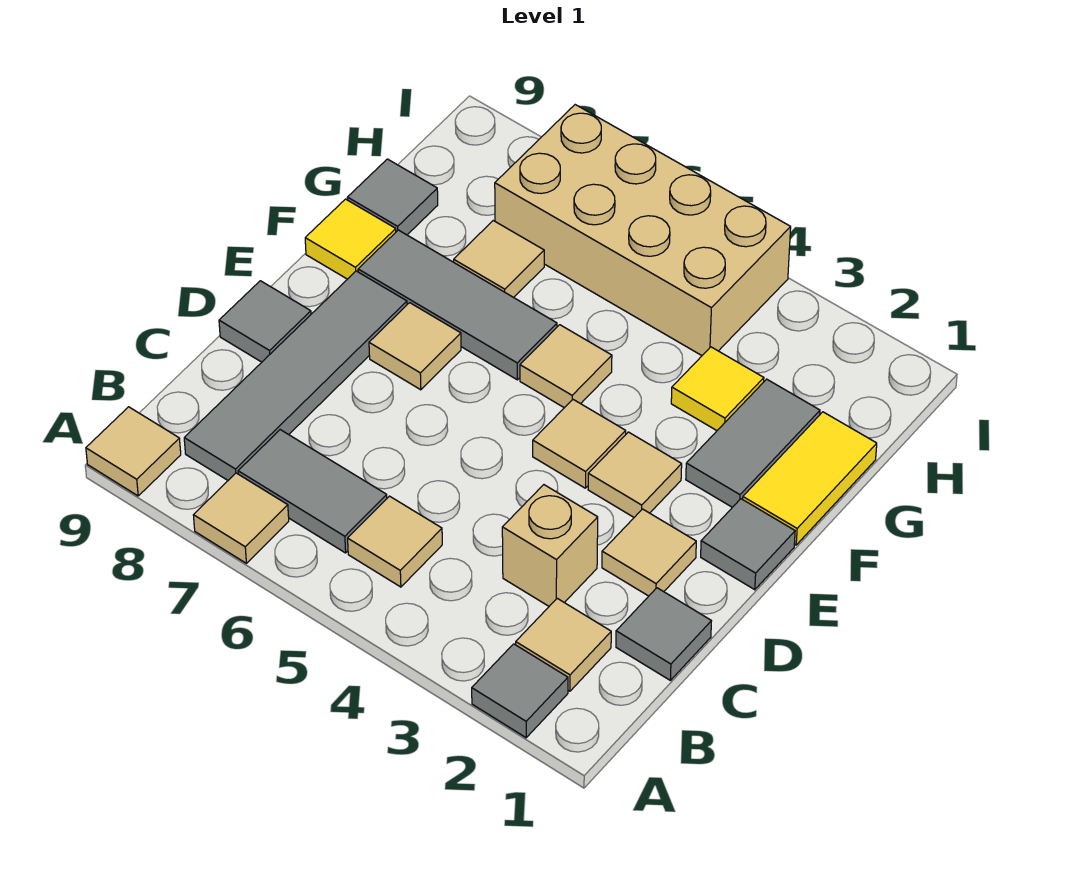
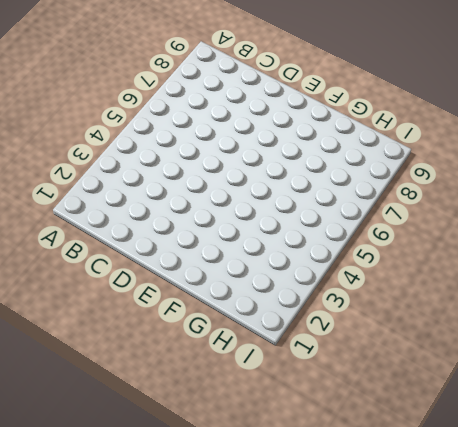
none -> grey 1x1 tile [472,644,568,738]
none -> tan 1x1 tile [193,473,289,563]
none -> tan 1x1 tile [86,407,181,496]

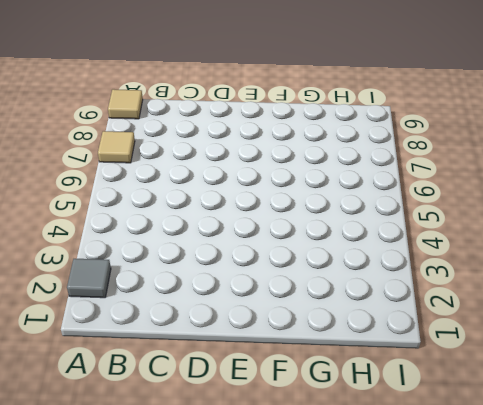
none -> tan 1x1 tile [516,598,611,691]
none -> tan 1x1 tile [348,496,442,587]
none -> grey 1x2 tile [238,430,387,553]

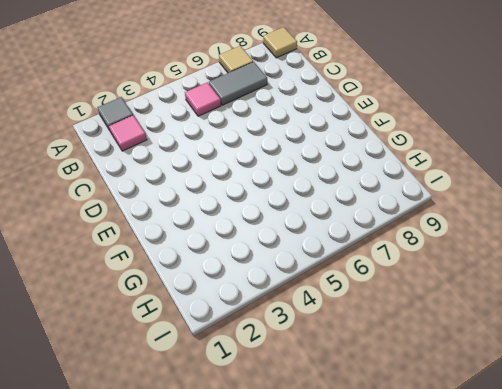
pink 1x1 tile [109,115,147,151] -> tan 1x1 tile [516,598,611,691]
pink 1x1 tile [185,82,221,116] -> tan 1x1 tile [348,496,442,587]
none -> grey 1x4 tile [184,271,407,480]
none -> grey 1x1 tile [616,588,711,680]
none -> tan 1x1 brick [502,485,598,606]

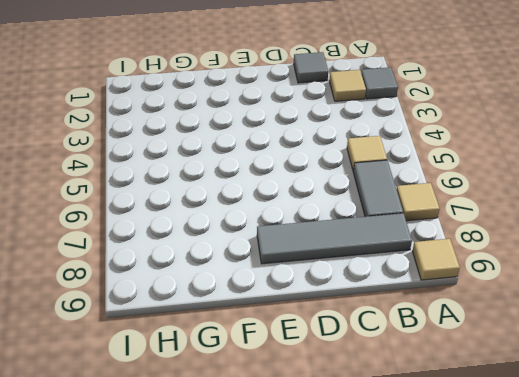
none -> tan 1x1 brick [502,485,598,606]
none -> tan 1x1 tile [602,509,696,596]
none -> grey 1x1 tile [219,281,311,362]

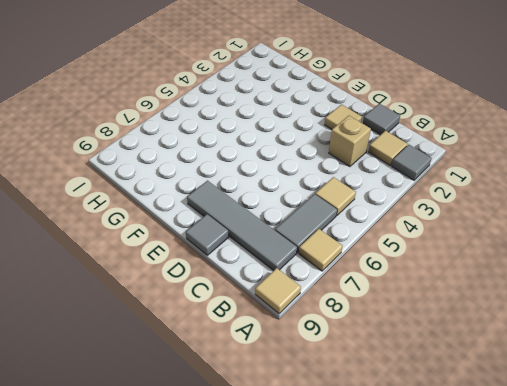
none -> grey 1x1 tile [701,499,795,590]
none -> tan 1x1 tile [588,432,682,517]
none -> tan 1x1 tile [533,400,626,488]

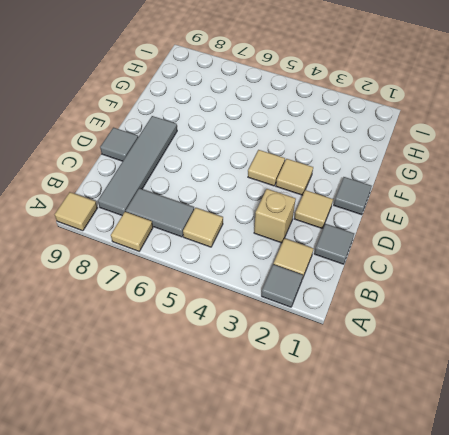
none -> tan 1x1 tile [369,303,461,390]
none -> yellow 1x2 tile [743,412,877,545]
none -> grey 1x2 tile [686,379,820,507]

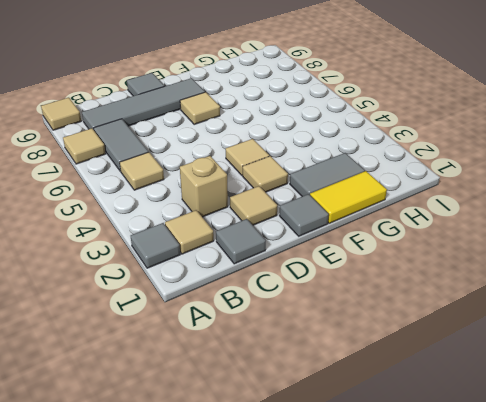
none -> tan 1x1 tile [520,325,612,408]
none -> grey 1x3 tile [358,230,557,380]
none -> yellow 1x1 tile [305,199,396,279]

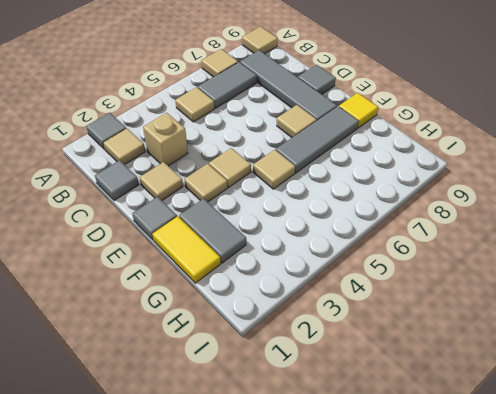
none -> yellow 1x1 tile [671,347,764,430]
none -> tan 1x1 tile [454,221,544,297]
none -> grey 1x1 tile [347,159,438,235]

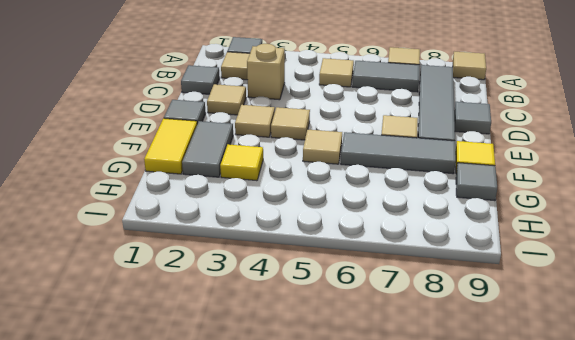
none -> tan 1x1 tile [454,221,544,297]
none -> tan 2x4 brick [495,105,791,356]

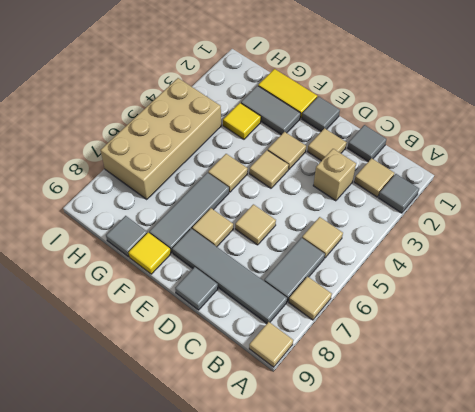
tan 1x1 tile [235,204,276,245] -> tan 1x1 tile moved to [454,221,544,297]

